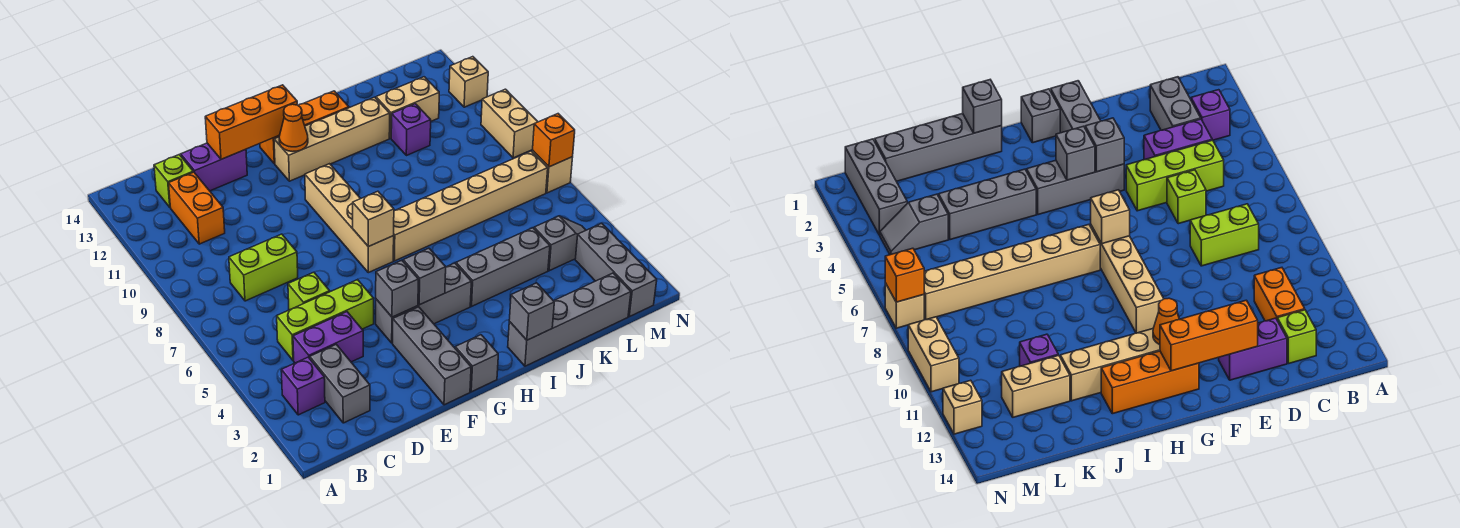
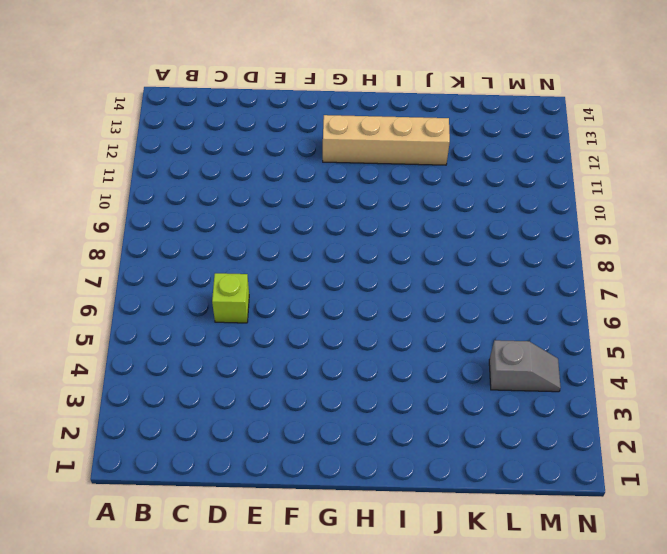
none -> purple 1x1 brick [281,357,325,415]
none -> grey 1x2 brick [310,345,370,423]
none -> purple 1x2 brick [293,312,363,363]
none -> lime 1x3 brick [277,280,374,361]

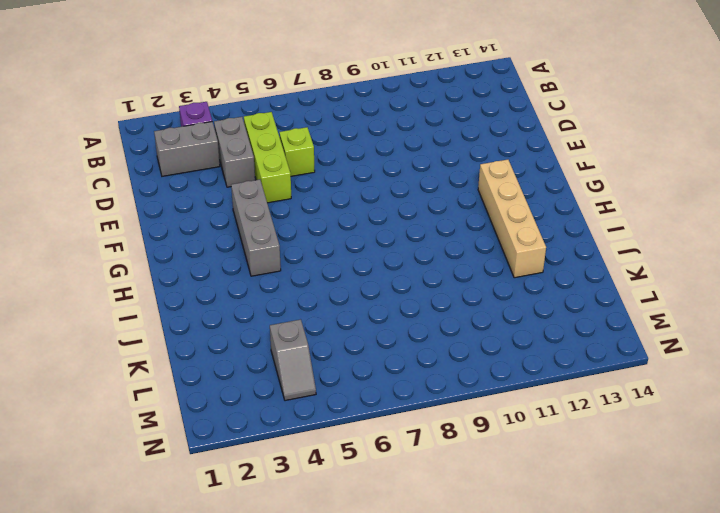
grey 1x2 brick [214,117,255,187] -> purple 1x2 brick [293,312,363,363]
none -> lime 1x2 brick [229,234,298,301]
none -> orange 1x2 brick [169,172,225,244]
none -> lime 1x1 brick [154,155,193,207]
none -> purple 1x2 brick [181,143,247,191]

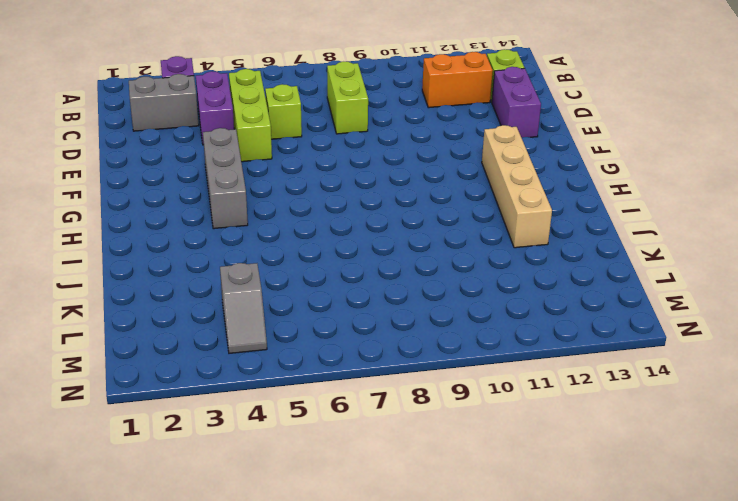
none -> grey 1x3 brick [393,307,471,405]
none -> grey 1x1 brick [455,335,498,392]
none -> tan 1x4 brick [305,164,394,273]
none -> orange 1x3 brick [260,91,349,164]

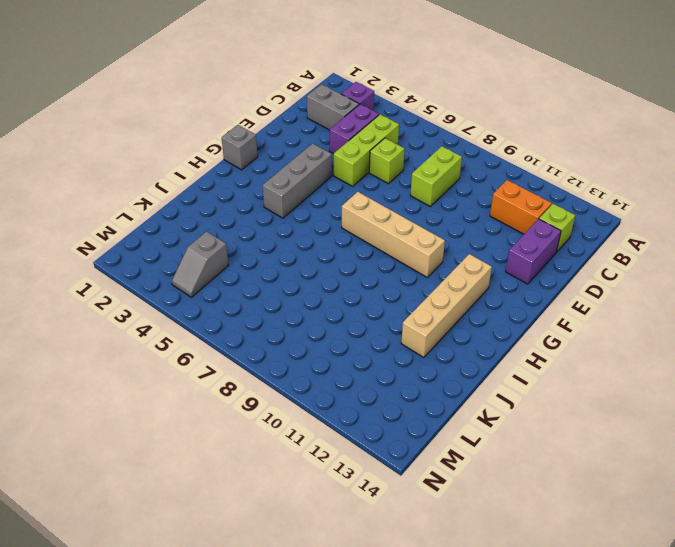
none -> grey 1x3 brick [393,307,471,405]
none -> orange 1x3 brick [260,91,349,164]
none -> tan 1x6 brick [393,151,548,261]
none -> grey 1x4 brick [508,273,631,366]

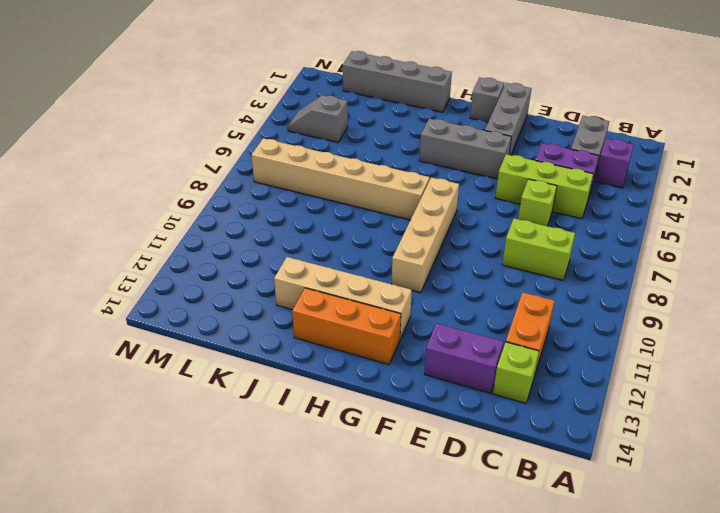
none -> grey 1x3 brick [456,228,550,306]
none -> purple 1x1 brick [391,104,431,156]
none -> tan 1x2 brick [376,77,439,138]
none -> grey 1x3 brick [575,223,657,317]

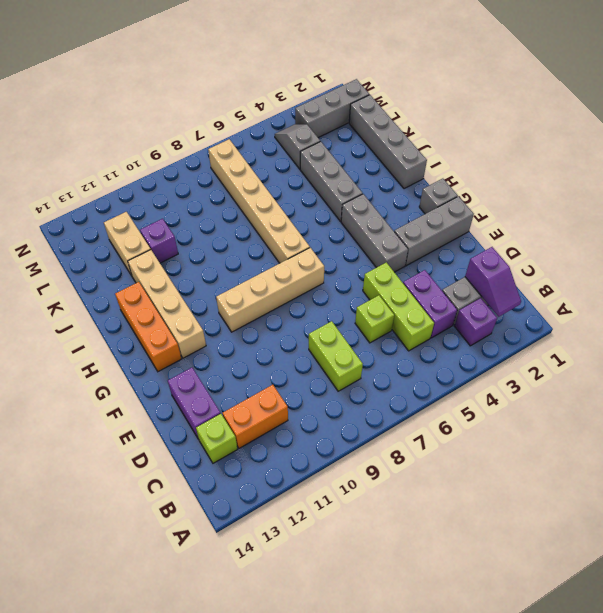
purple 1x2 slope [465,247,521,317] -> none
none -> tan 1x1 brick [532,151,573,193]
none -> tan 1x2 brick [481,89,538,158]
none -> tan 1x1 brick [449,57,488,107]
none -> orange 1x3 brick [205,85,297,159]

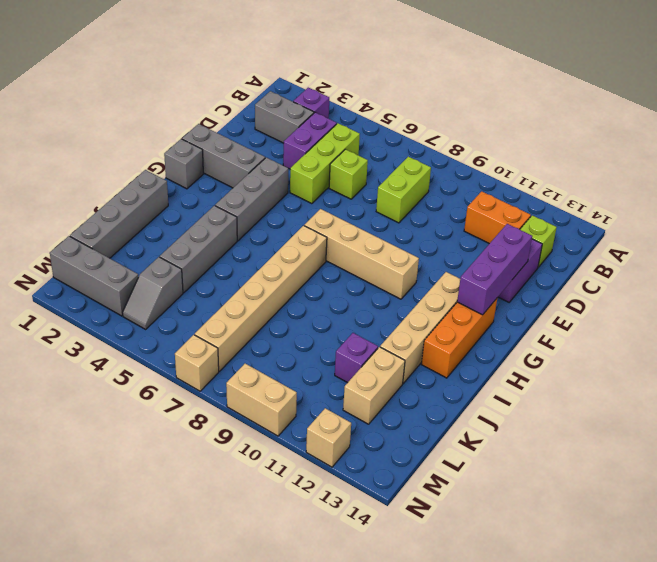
purple 1x3 brick [457,224,532,315] -> orange 1x3 brick [205,85,297,159]
none -> grey 1x1 brick [376,260,418,317]
none -> grey 1x1 brick [403,248,446,305]
none -> tan 1x1 brick [353,191,394,247]
none -> orange 1x1 cone [279,104,308,152]

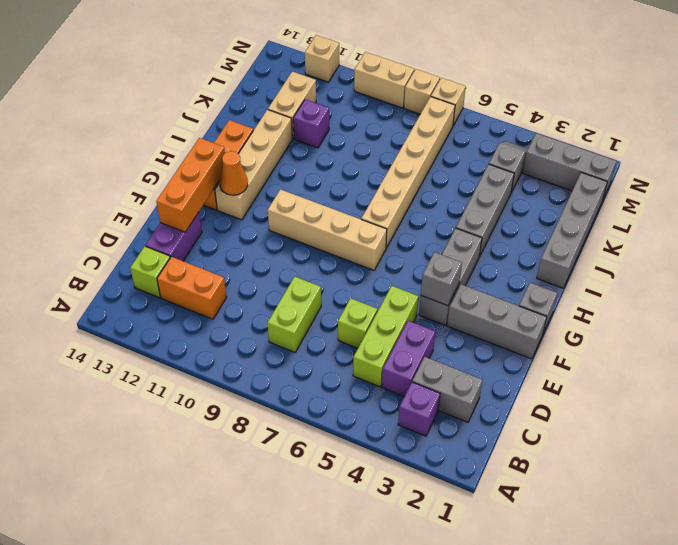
tan 1x1 brick [404,69,440,114] -> tan 1x1 brick moved to [353,191,394,247]
none -> grey 1x1 brick [403,248,446,305]
none -> grey 1x1 brick [509,283,554,340]
none -> orange 1x1 brick [533,114,575,167]

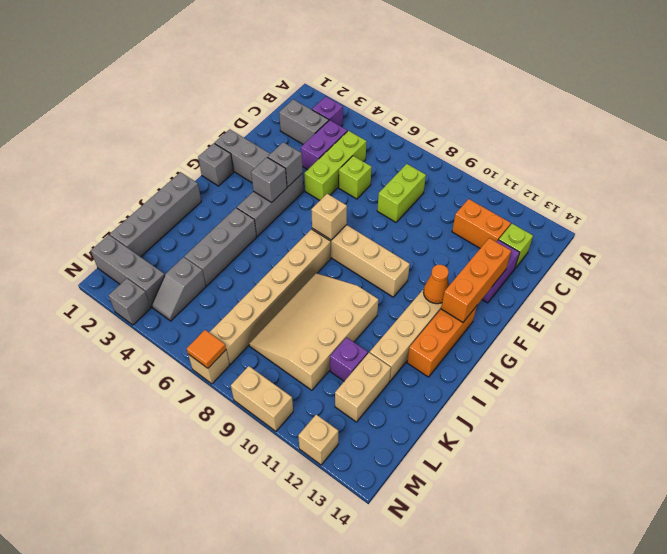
tan 3x4 slope [249,273,378,390] -> none
grey 1x1 brick [109,279,151,325] -> grey 1x1 brick moved to [509,283,554,340]
orange 1x1 tile [187,330,226,368] -> orange 1x1 brick [533,114,575,167]

